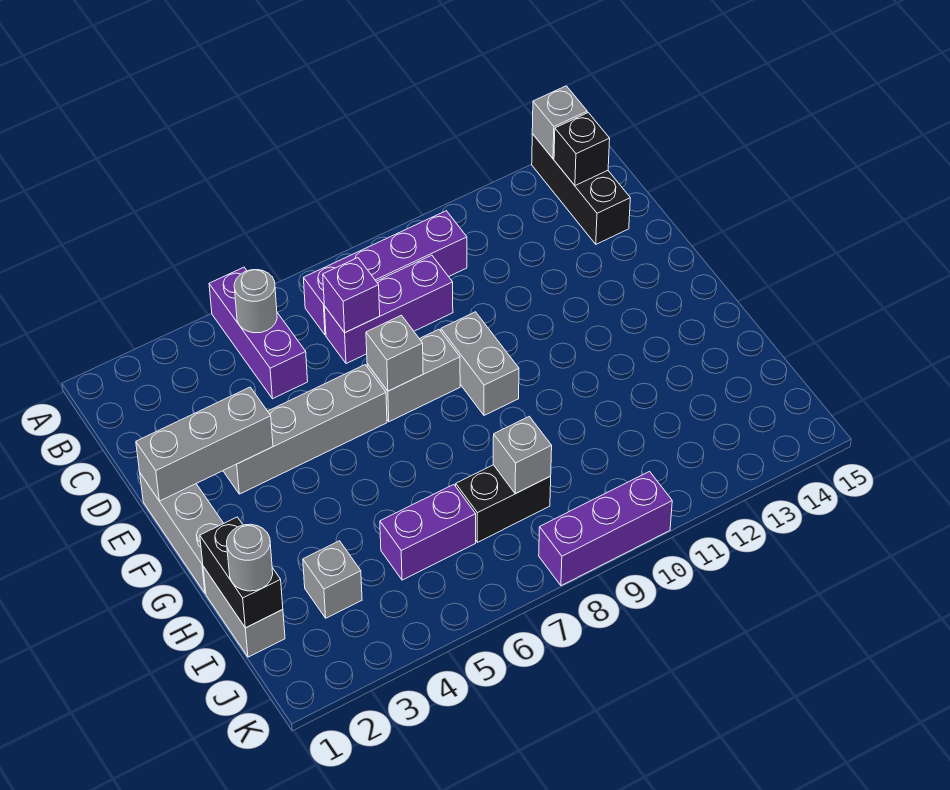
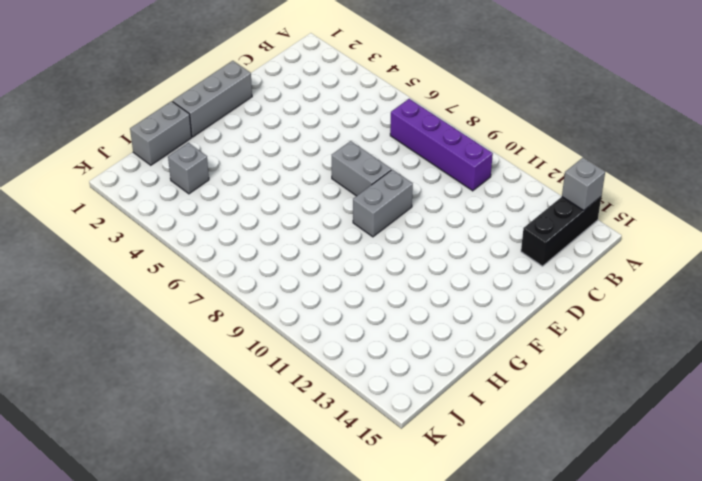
none -> purple 1x3 brick [209,267,308,399]
none -> purple 1x3 brick [324,255,453,364]
none -> grey 1x4 brick [223,365,387,494]

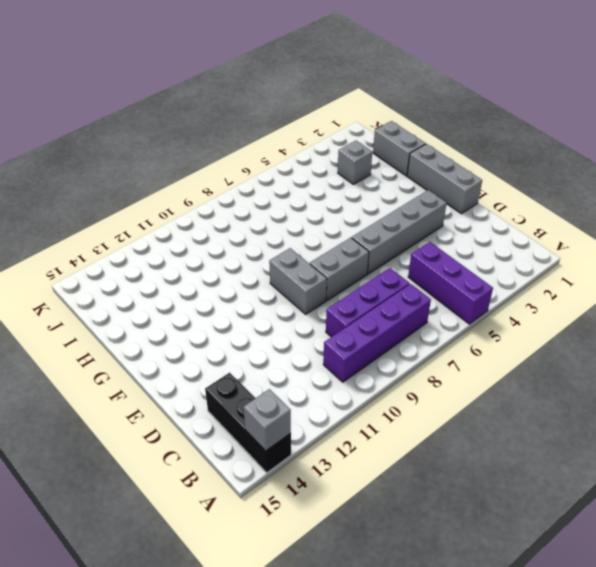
none -> purple 1x2 brick [380,485,476,580]
none -> black 1x2 brick [456,465,551,542]
none -> purple 1x3 brick [539,472,672,586]

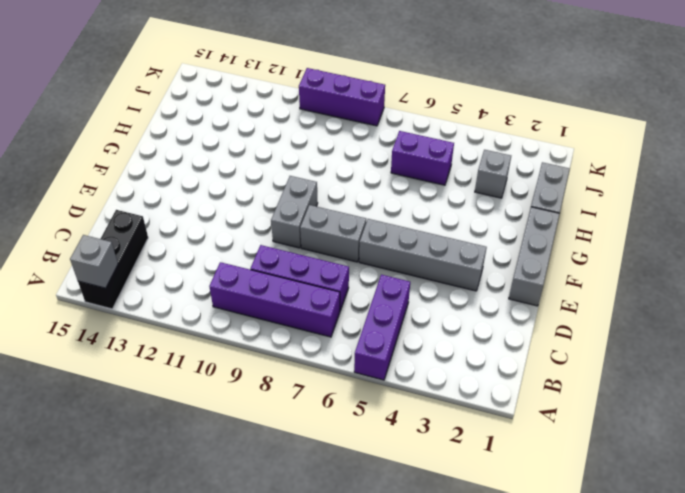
none -> black 1x2 brick [456,465,551,542]
none -> grey 1x1 round brick [234,270,277,333]
none -> black 1x1 brick [554,113,610,186]

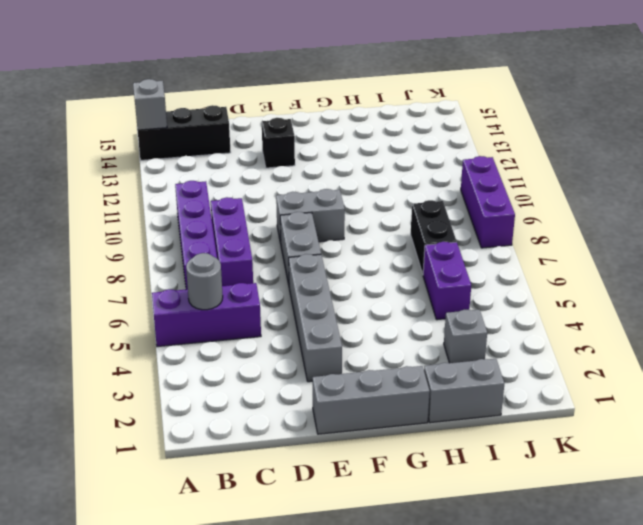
black 1x1 brick [262,118,295,168] -> black 1x1 brick moved to [554,113,610,186]
none -> purple 1x1 brick [323,258,380,333]
none -> grey 1x3 brick [136,387,273,501]
none -> grey 1x1 brick [366,315,423,391]

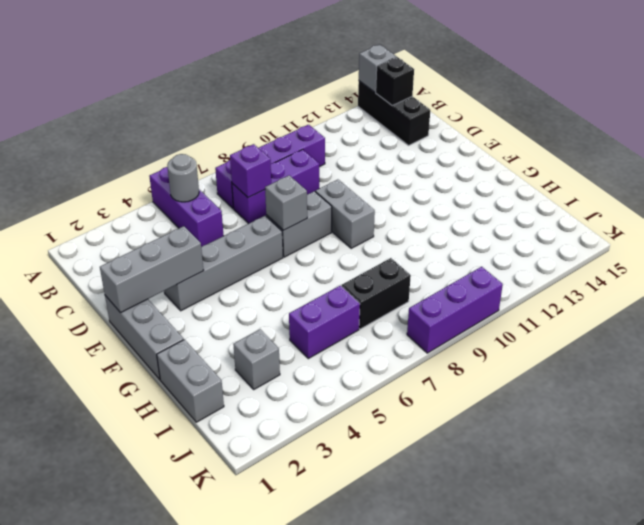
none -> black 1x2 brick [200,517,283,628]
none -> grey 1x1 brick [493,416,552,494]
none -> grey 1x1 round brick [227,524,273,591]

